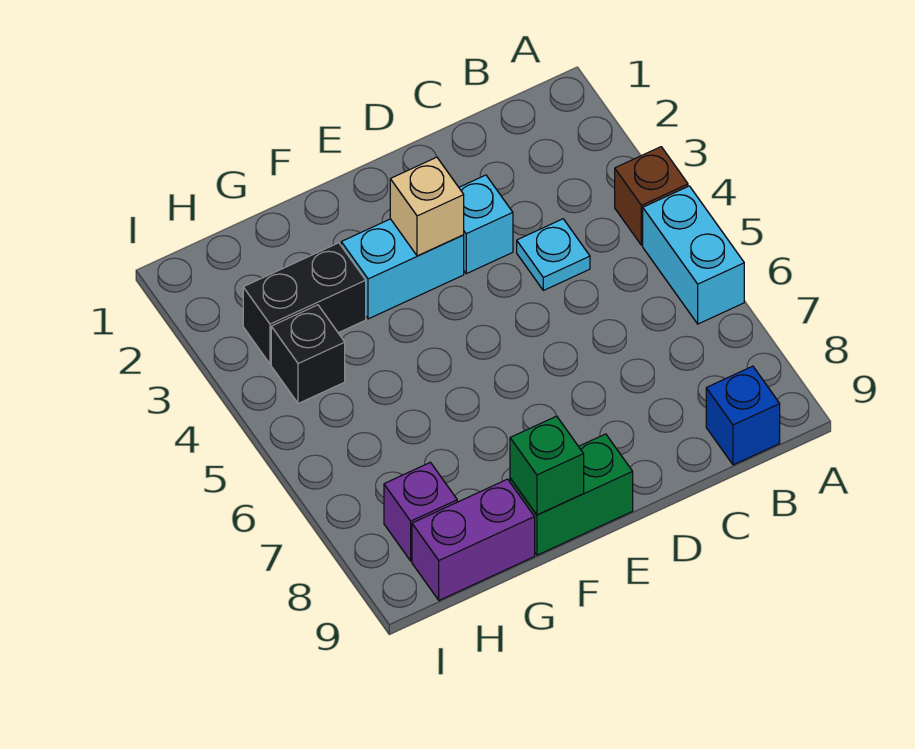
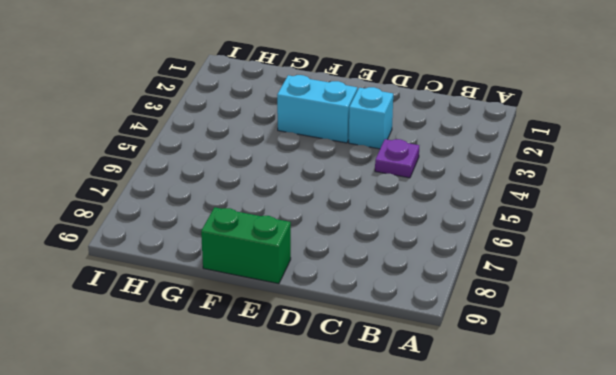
purple 1x1 plate [375,139,419,178] -> cyan 1x1 plate [517,219,590,290]
none -> brown 1x1 brick [615,147,688,245]
none -> cyan 1x2 brick [643,186,744,324]
none -> blue 1x1 brick [706,366,780,465]

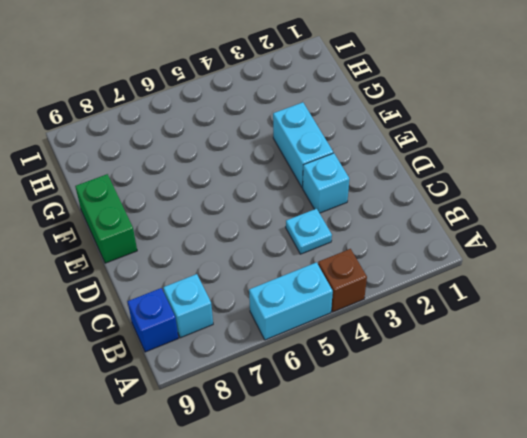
cyan 1x1 brick [163,274,213,338] -> none
none -> black 1x2 brick [243,243,366,364]
none -> purple 1x2 brick [412,479,535,600]
none -> black 1x1 brick [271,305,345,404]

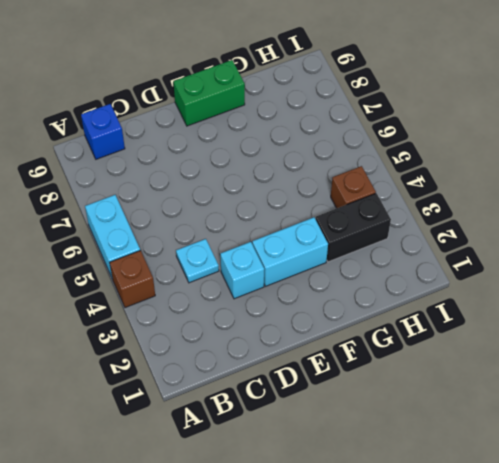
brown 1x1 brick [331,166,376,208] -> black 1x1 brick [271,305,345,404]
none -> purple 1x2 brick [412,479,535,600]
none -> purple 1x1 brick [384,462,457,561]
none -> tan 1x1 brick [390,157,464,256]

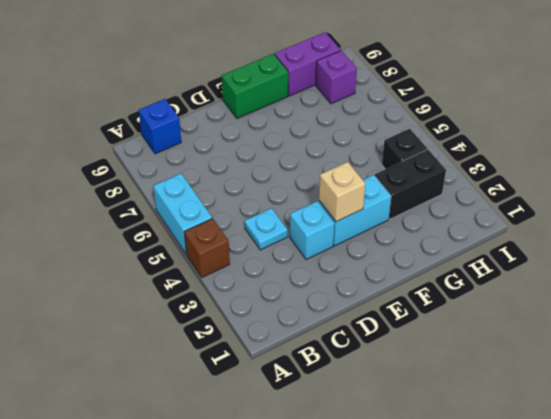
none -> green 1x1 brick [510,416,584,515]

